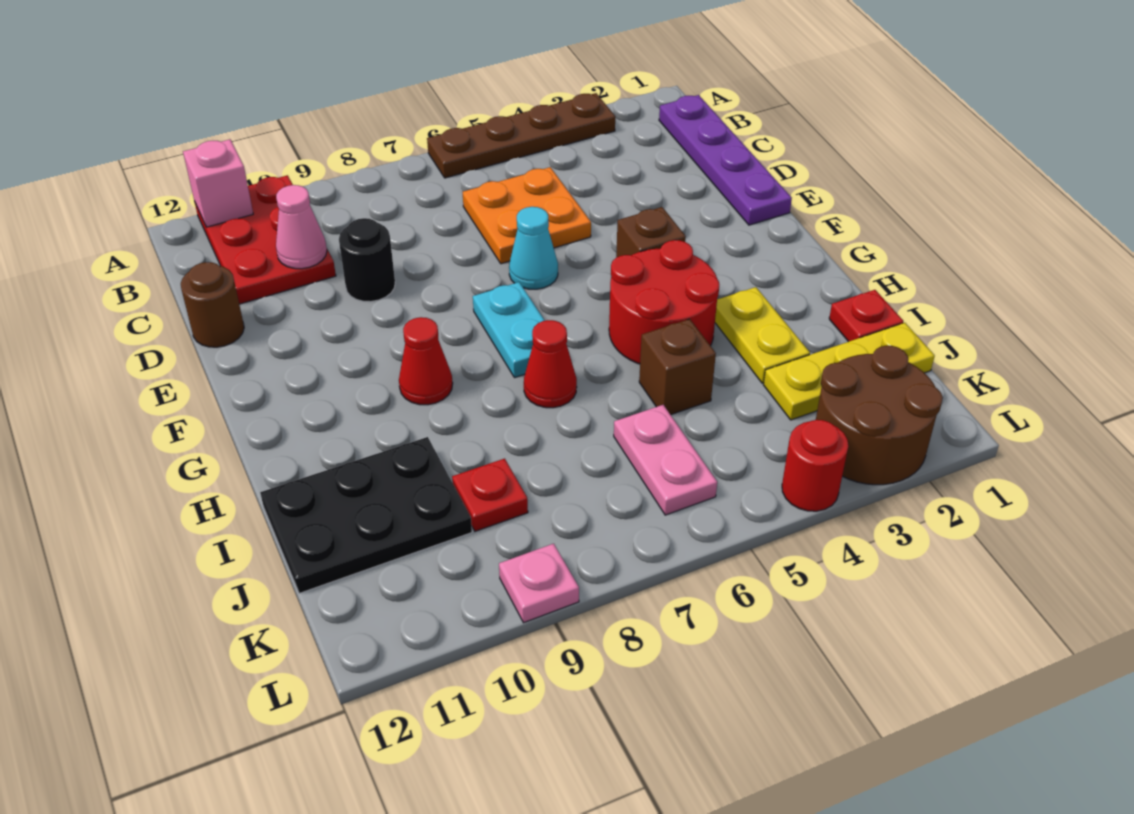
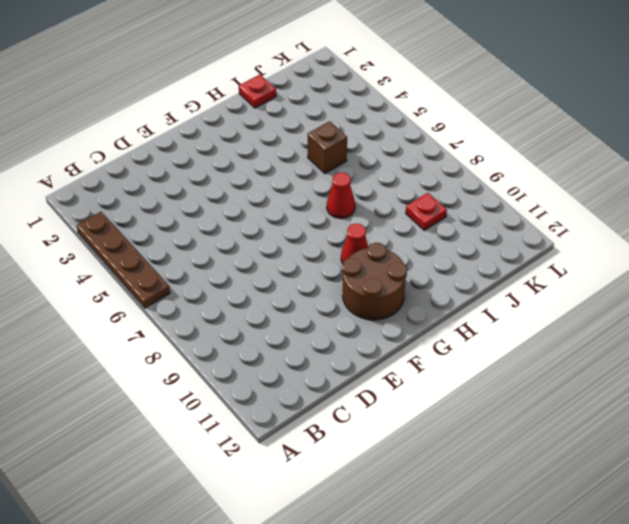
brown 2x2 round brick [342,243,407,320] -> brown 2x2 round brick moved to [816,345,943,485]
none -> red 2x3 plate [195,175,336,304]
none -> purple 1x4 plate [659,95,792,225]
none -> orange 2x2 plate [463,167,591,264]

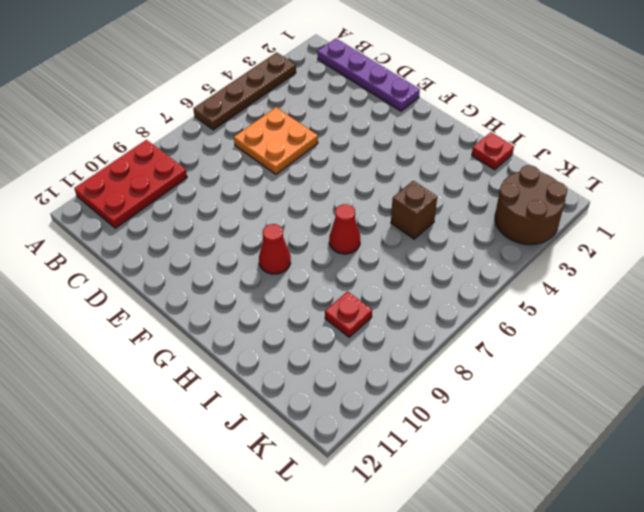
red 2x3 plate [74,140,187,228] -> red 2x3 plate turned to [195,175,336,304]
none -> black 1x1 round brick [339,218,395,302]
none -> brown 1x1 round brick [181,262,244,347]
none -> cyan 1x1 cone [509,207,558,289]

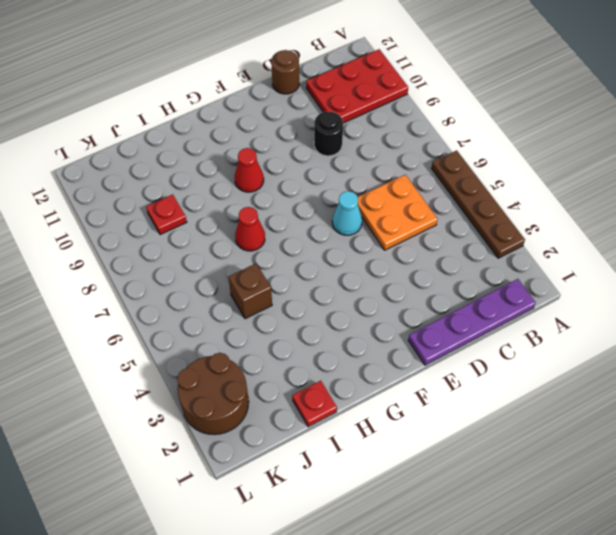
none -> brown 1x1 brick [616,207,686,257]
none -> cyan 1x2 plate [473,282,545,378]
none -> red 2x2 round brick [609,240,719,364]

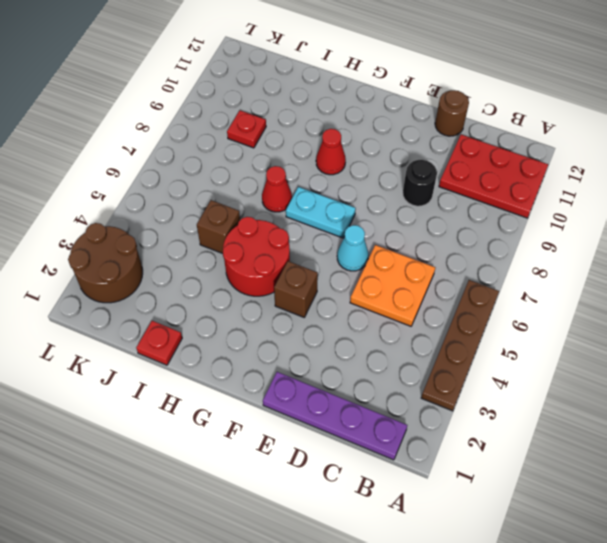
none -> yellow 1x2 plate [715,287,810,383]
none -> black 2x3 plate [260,437,472,593]
none -> yellow 1x3 plate [764,323,935,420]

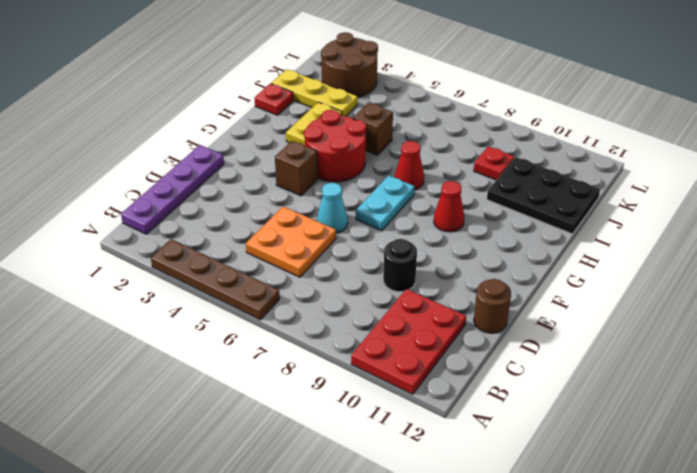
none -> pink 1x2 plate [614,405,717,515]
none -> red 1x1 round brick [782,420,848,511]
none -> pink 1x1 plate [499,544,579,623]

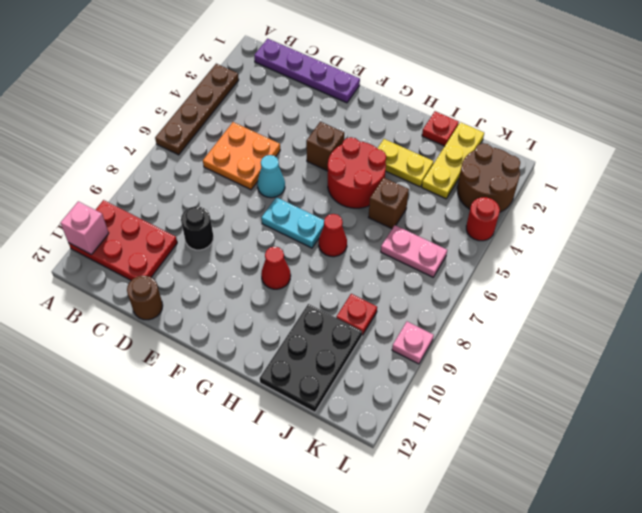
none -> pink 1x1 cone [276,185,327,269]

